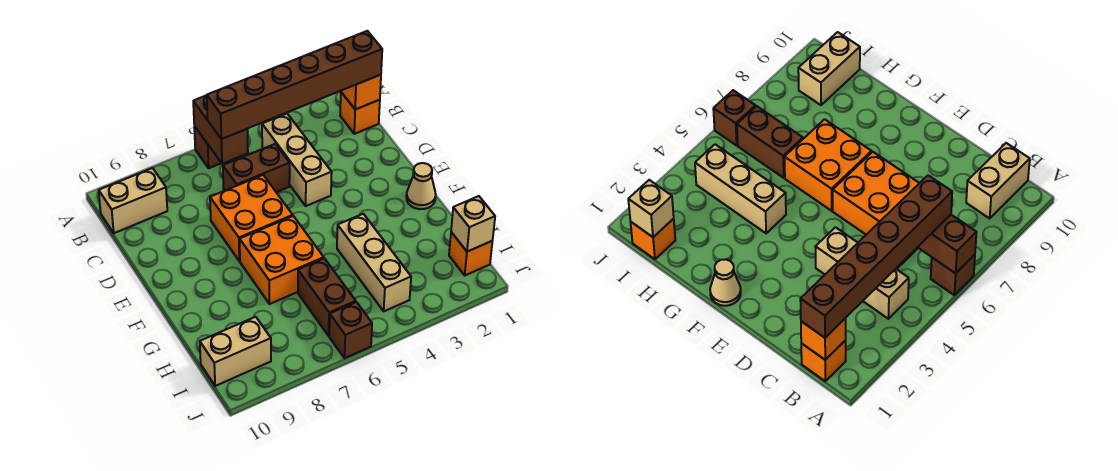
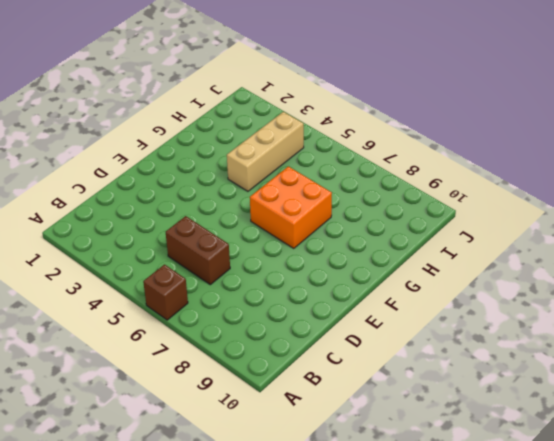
none -> orange 1x1 brick [340,92,380,134]
none -> tan 1x3 brick [262,114,332,206]
none -> tan 1x2 brick [99,168,167,233]

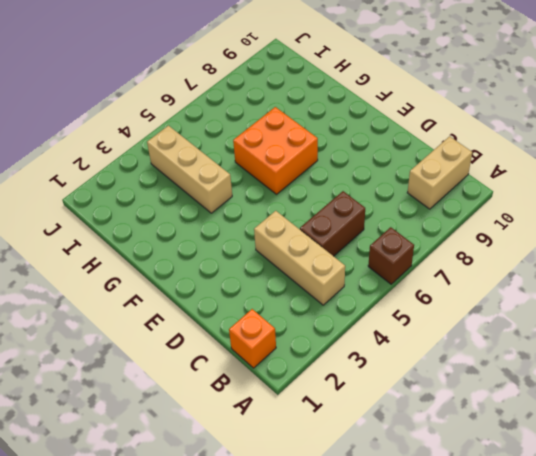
none -> orange 2x2 brick [210,175,293,261]
none -> tan 1x1 cone [406,163,436,209]
none -> brown 1x2 brick [298,258,356,336]

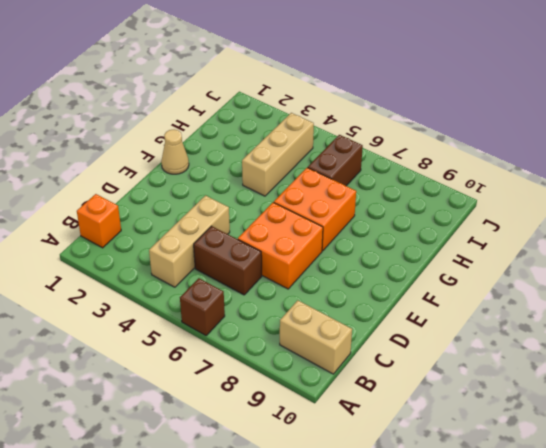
none -> orange 1x1 brick [449,232,492,275]
none -> tan 1x2 brick [200,317,271,386]
none -> brown 1x1 brick [329,302,372,358]

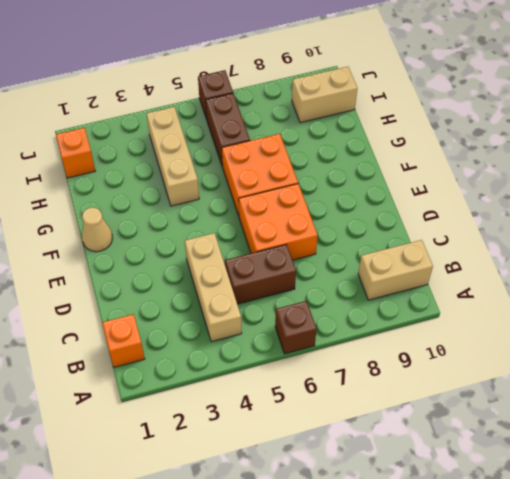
none -> brown 1x2 brick [193,95,248,164]
none -> orange 1x1 brick [341,75,381,109]
none -> tan 1x1 brick [451,196,495,252]

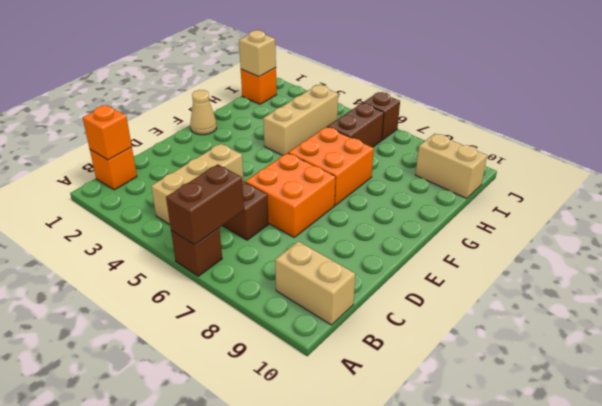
none -> brown 1x6 brick [207,31,382,139]

